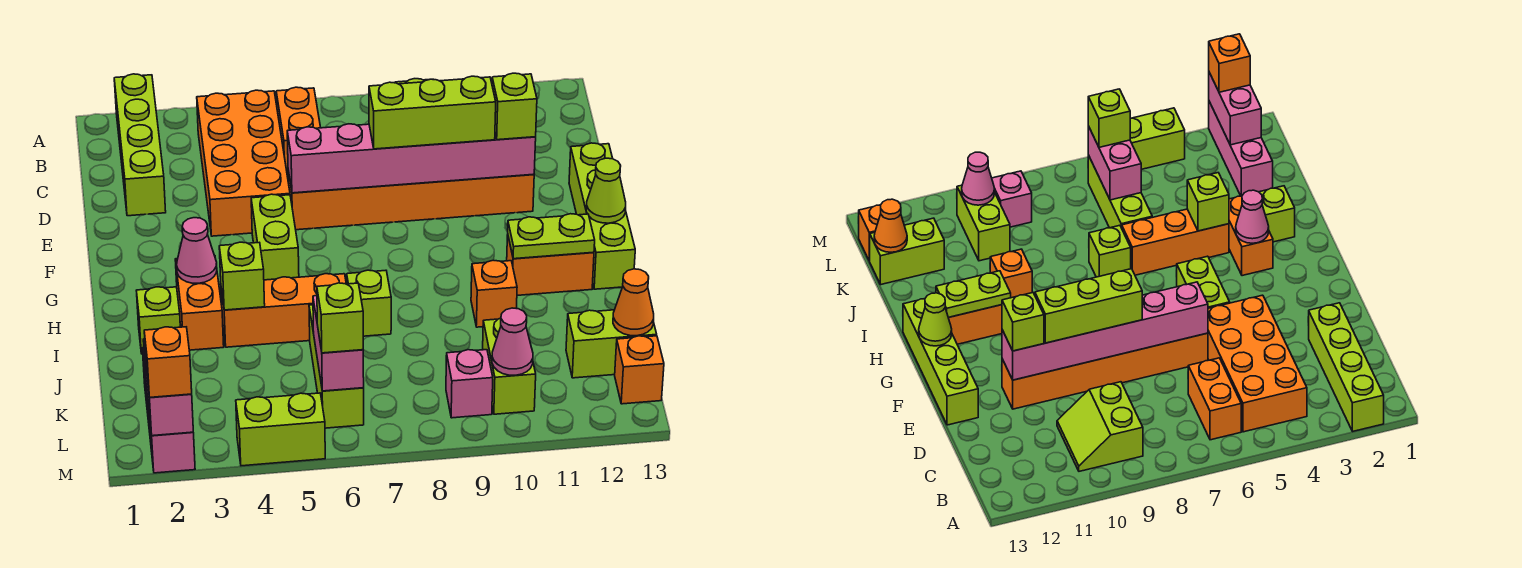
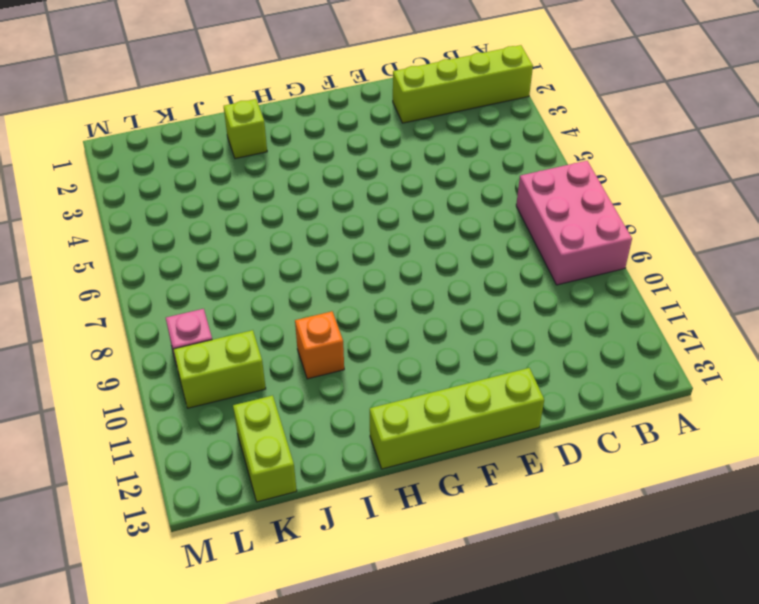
pink 2x3 brick [516,161,632,285] -> lime 2x2 slope [1057,382,1143,471]
none -> orange 2x4 brick [197,90,290,236]
none -> orange 1x2 brick [276,87,321,177]
none -> orange 1x6 brick [288,171,534,230]
none -> lime 1x2 brick [251,194,299,280]

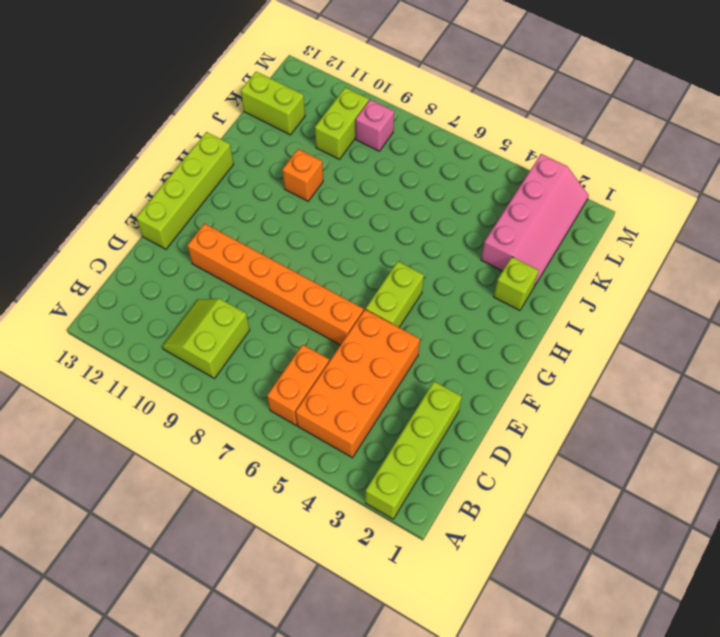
pink 2x4 slope [481,154,589,286] -> pink 1x3 brick [142,348,195,473]
none -> orange 1x2 brick [175,259,224,350]
none -> orange 1x2 brick [507,235,594,295]
none -> orange 1x3 brick [221,274,346,347]
none -> lime 1x1 brick [347,270,391,336]

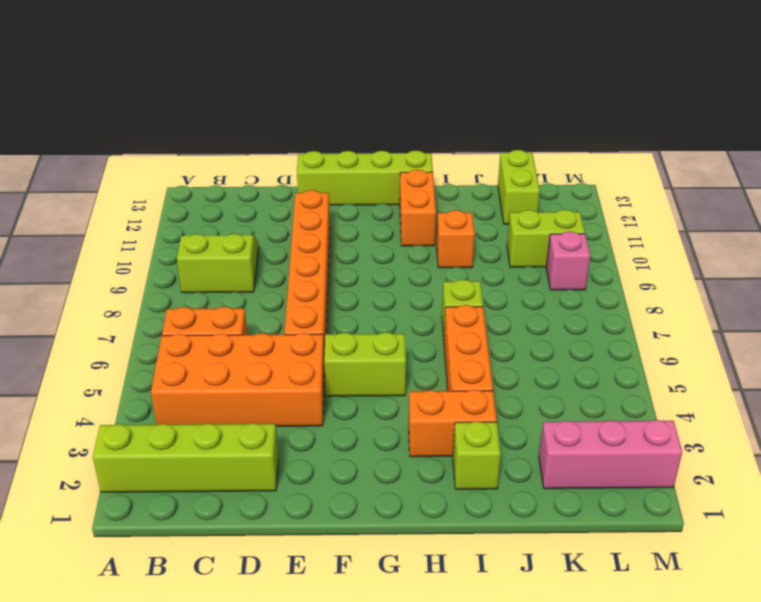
none -> lime 1x3 brick [309,305,364,428]
none -> orange 1x1 brick [615,336,664,404]
none -> lime 1x2 brick [236,393,325,466]
none -> pink 1x6 brick [287,124,536,193]

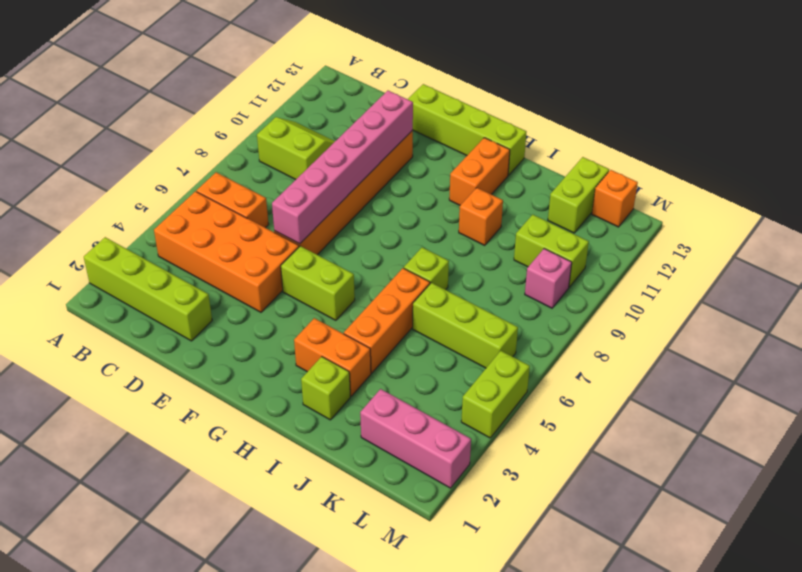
none -> lime 1x1 cone [586,158,626,223]
none -> pink 1x1 cone [177,218,217,283]
none -> lime 1x2 plate [508,214,595,259]
none -> lime 1x1 brick [219,242,265,310]

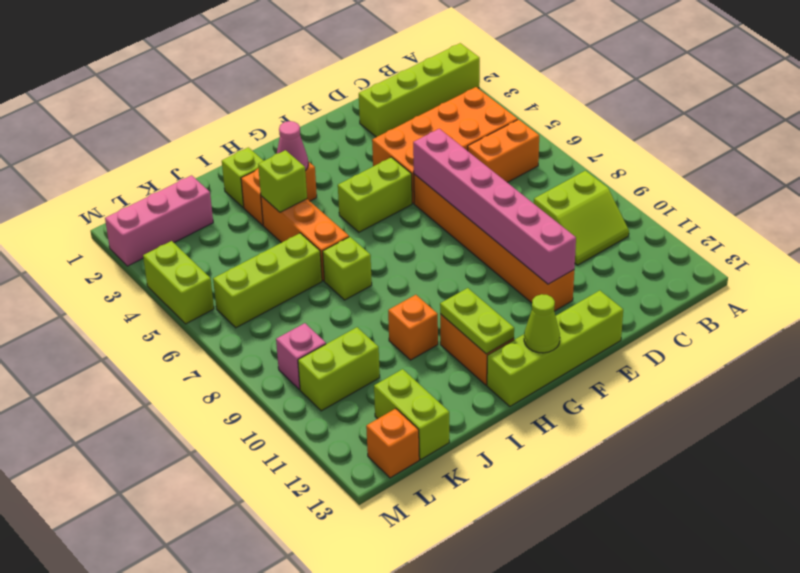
none -> pink 1x2 brick [313,296,364,391]
none -> orange 1x1 cone [613,269,654,336]
none -> pink 1x2 brick [143,339,193,436]
none -> pink 1x1 cone [492,308,533,375]

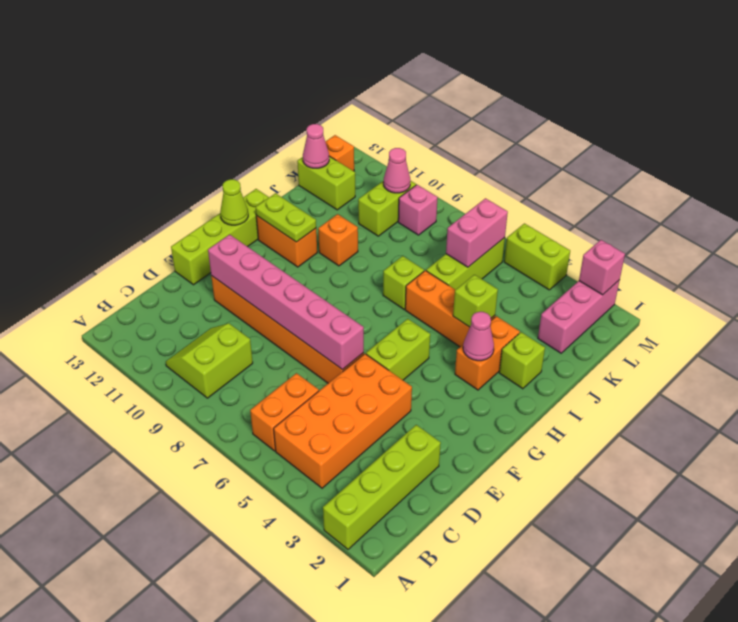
pink 1x1 cone [303,124,329,168] -> orange 1x1 cone [613,269,654,336]
pink 1x1 brick [579,240,625,295] -> pink 1x2 brick [143,339,193,436]
none -> lime 1x3 brick [369,76,496,149]
none -> lime 1x1 brick [492,73,537,140]
none -> lime 1x1 brick [317,283,363,353]
none -> orange 1x1 brick [144,327,192,398]

